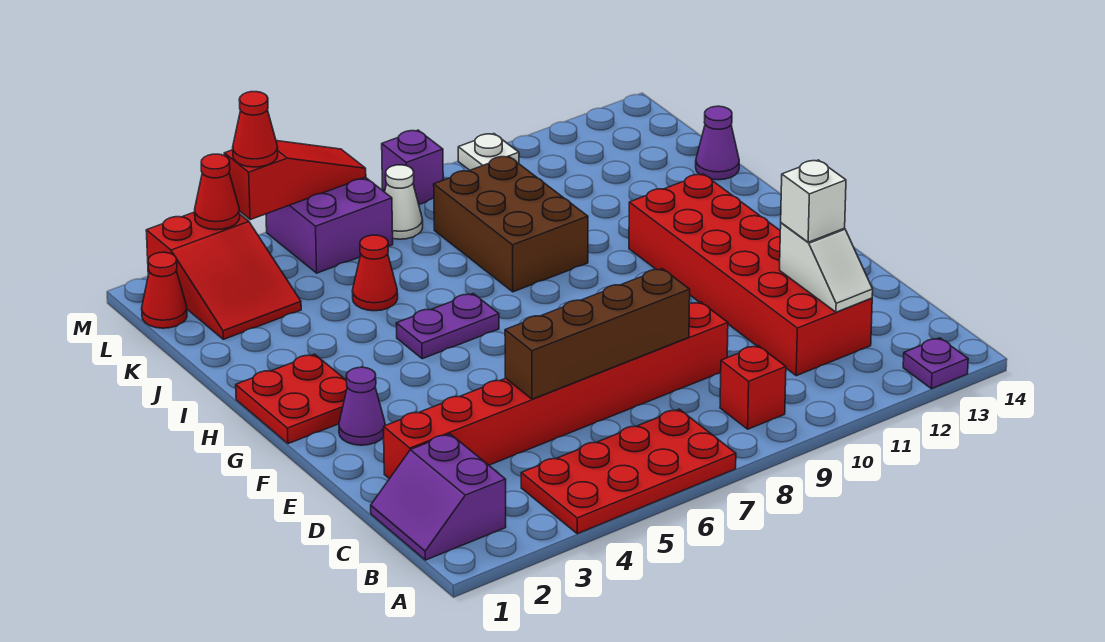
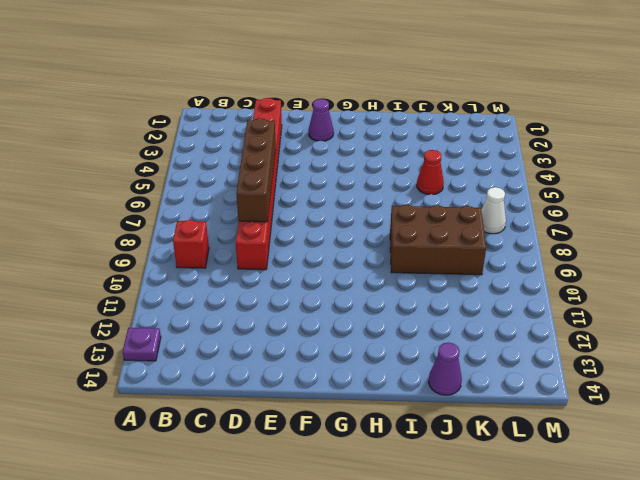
none -> red 2x4 plate [521,409,736,534]
none -> purple 2x2 slope [371,434,506,560]
none -> red 2x6 brick [629,174,872,376]

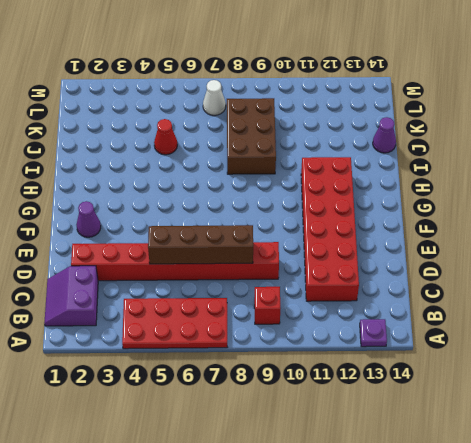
none -> red 2x2 plate [236,354,347,444]
none -> purple 1x2 plate [396,294,499,359]
none -> red 2x3 slope [146,212,301,339]

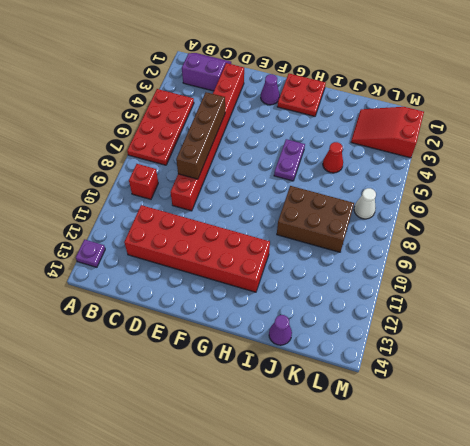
none -> red 1x1 cone [142,252,187,328]
none -> purple 2x2 brick [266,177,393,273]
none -> purple 1x1 brick [382,130,443,205]

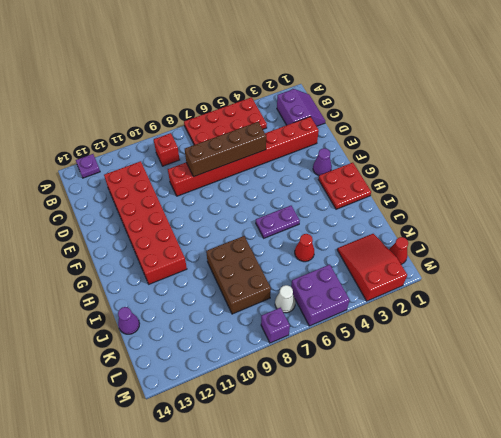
none -> white 1x1 plate [458,134,519,170]
none -> white 1x2 slope [780,223,873,312]
none -> red 1x1 cone [195,154,240,230]

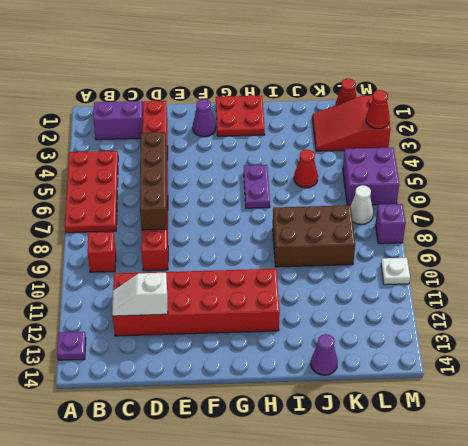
none -> red 1x3 slope [224,141,366,220]
none -> white 1x1 brick [781,160,846,242]
none -> red 1x1 cone [233,92,278,167]

